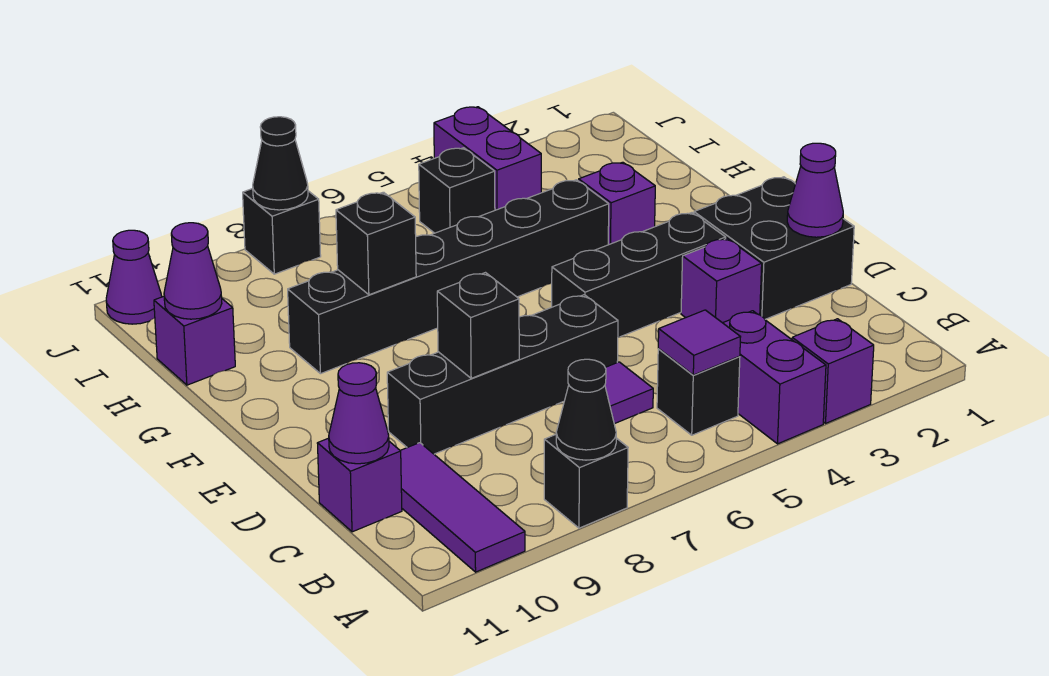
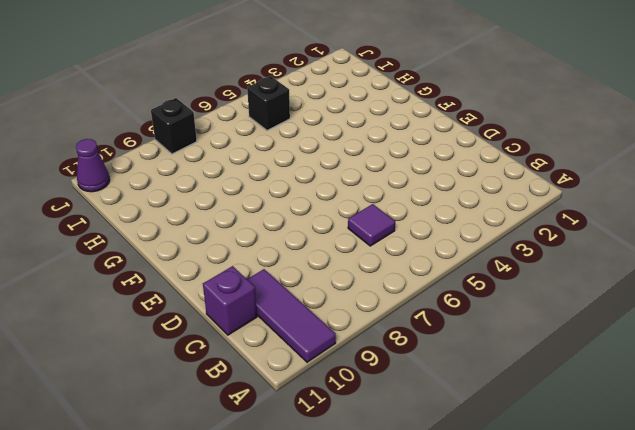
none -> purple 1x1 brick [792,319,874,423]
none -> purple 1x2 brick [723,311,826,444]
none -> black 1x1 brick [544,435,628,528]

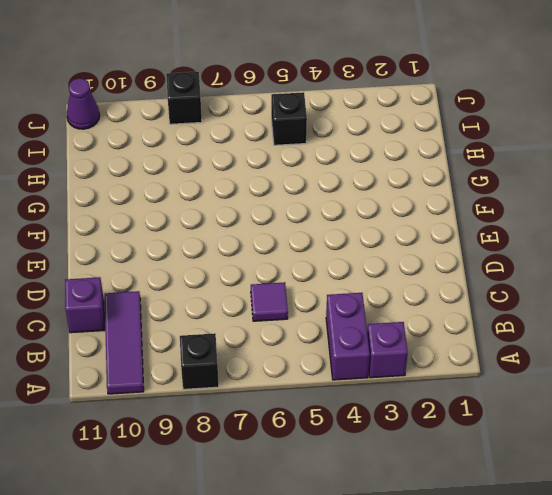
none -> black 1x1 brick [657,349,740,435]
none -> black 2x2 brick [694,177,854,319]
none -> purple 1x1 brick [681,238,762,323]

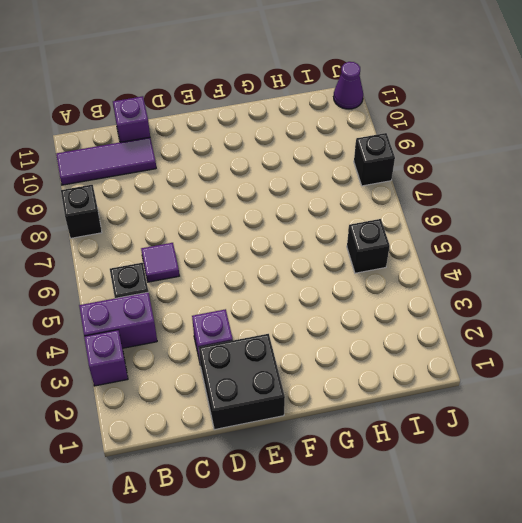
none -> black 1x4 brick [387,295,618,454]
none -> black 1x3 brick [552,213,726,337]
none -> purple 1x1 brick [579,162,655,245]

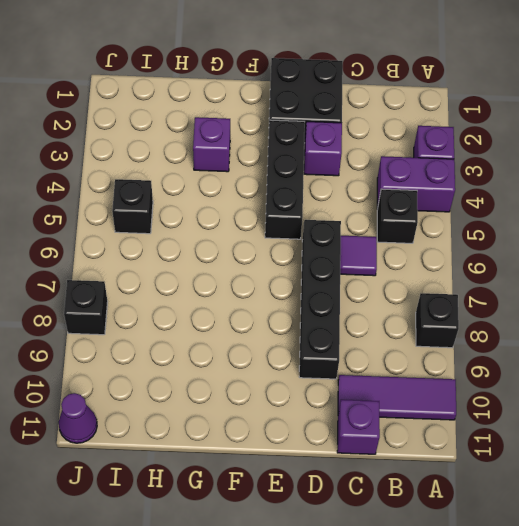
none -> black 1x6 brick [288,180,609,374]
none -> purple 1x1 brick [154,296,235,385]
none -> purple 1x2 brick [434,107,541,210]

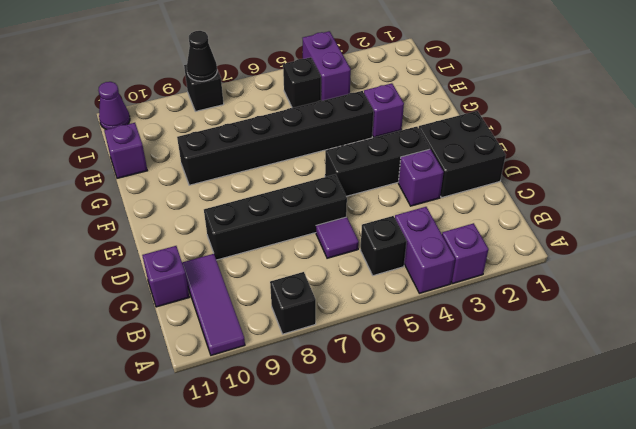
none -> black 1x1 cone [556,359,616,460]
none -> purple 1x1 tile [658,310,740,375]
none -> purple 1x1 cone [329,363,389,464]

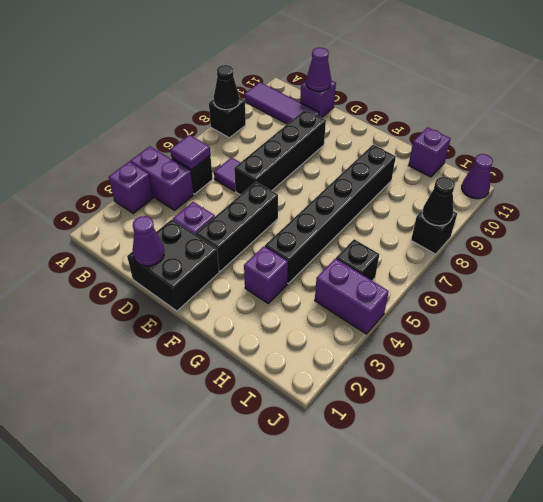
none -> black 1x1 brick [437,273,519,378]
none -> black 1x1 brick [336,192,416,295]
none -> purple 1x1 cone [164,223,222,319]

